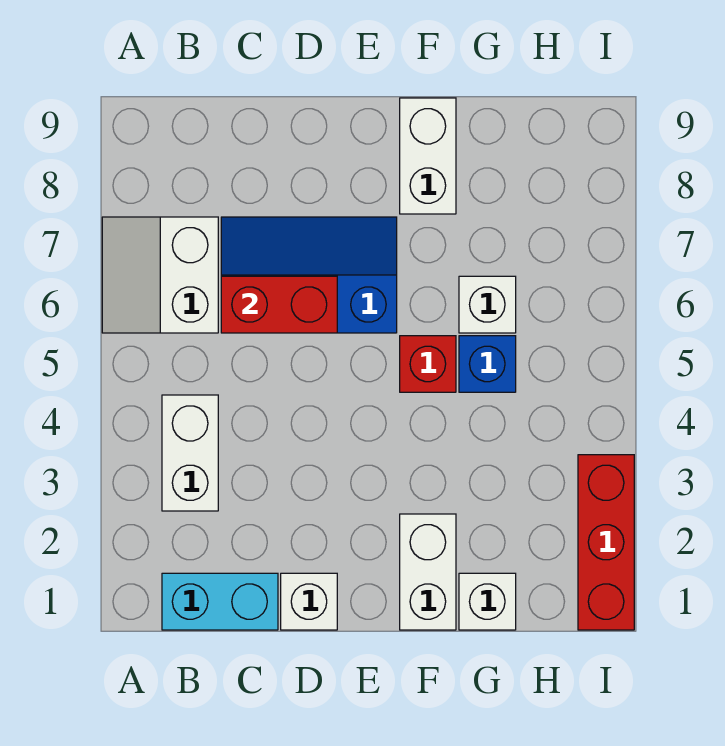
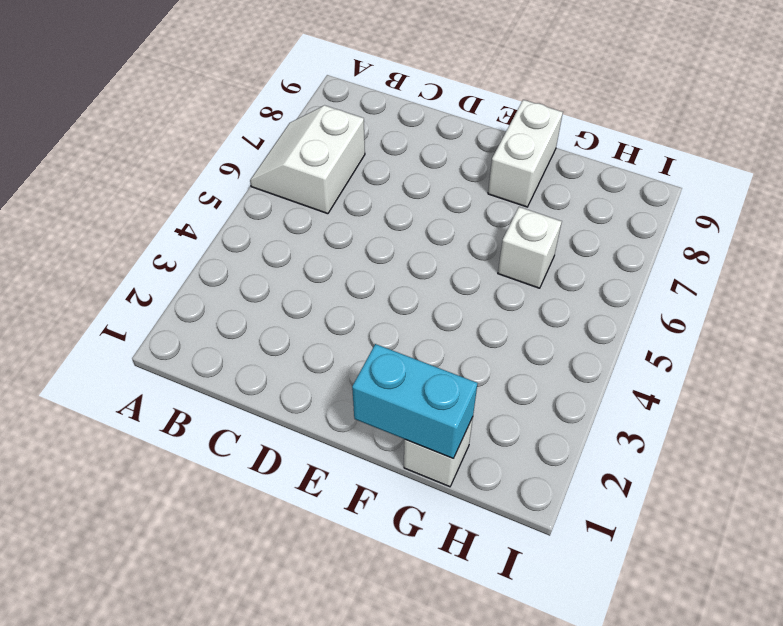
cyan 1x2 brick [352,344,478,458] -> cyan 1x2 brick moved to [162,573,278,630]
none -> white 1x2 brick [162,395,218,511]
none -> blue 2x3 slope [221,217,397,333]
none -> white 1x1 brick [281,573,337,630]

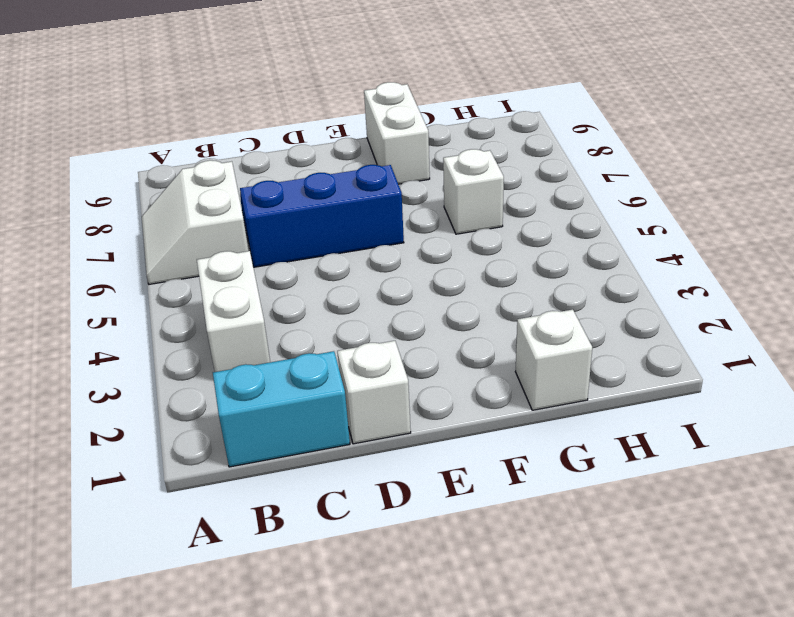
none -> white 1x2 brick [400,514,456,630]
none -> red 1x1 brick [400,336,456,392]
none -> blue 1x1 brick [459,336,516,392]

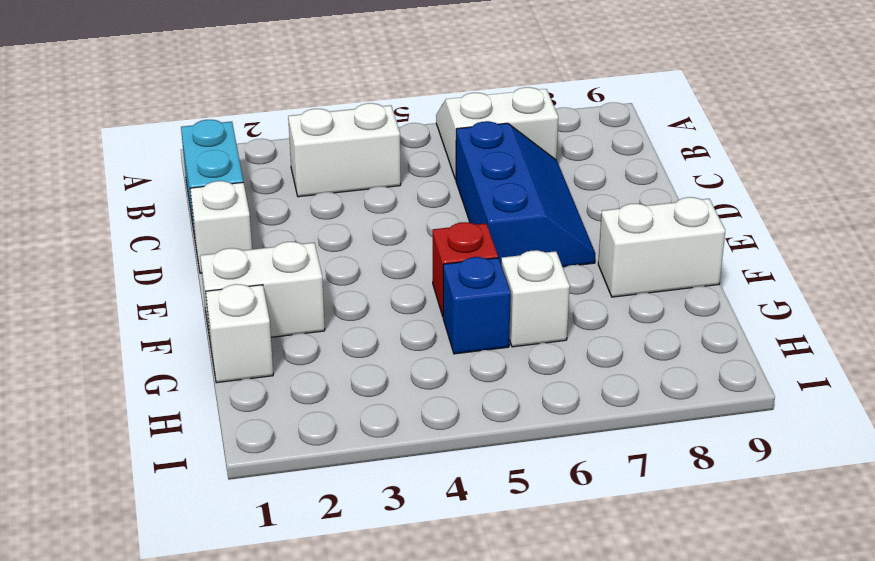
none -> red 1x3 brick [578,455,634,630]
none -> red 1x2 brick [221,276,337,333]

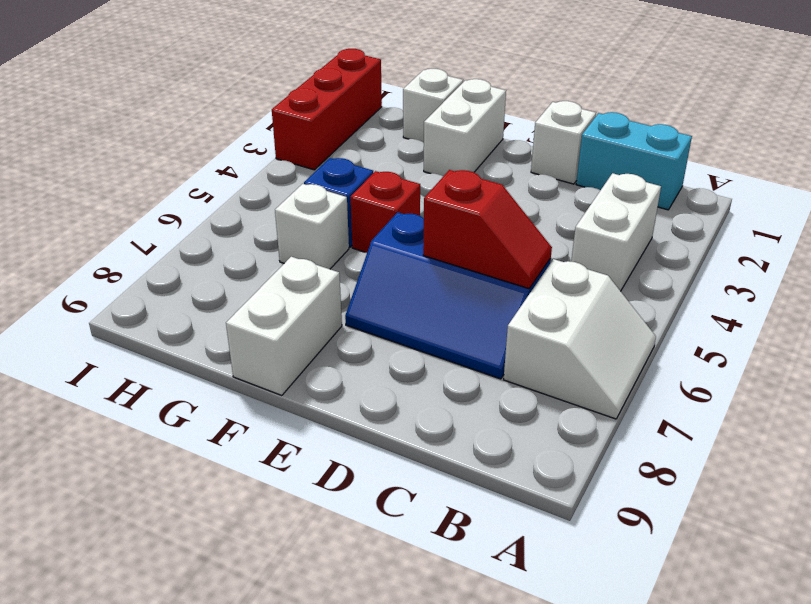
red 1x2 slope [423,170,552,289] -> red 1x2 brick [221,276,337,333]

